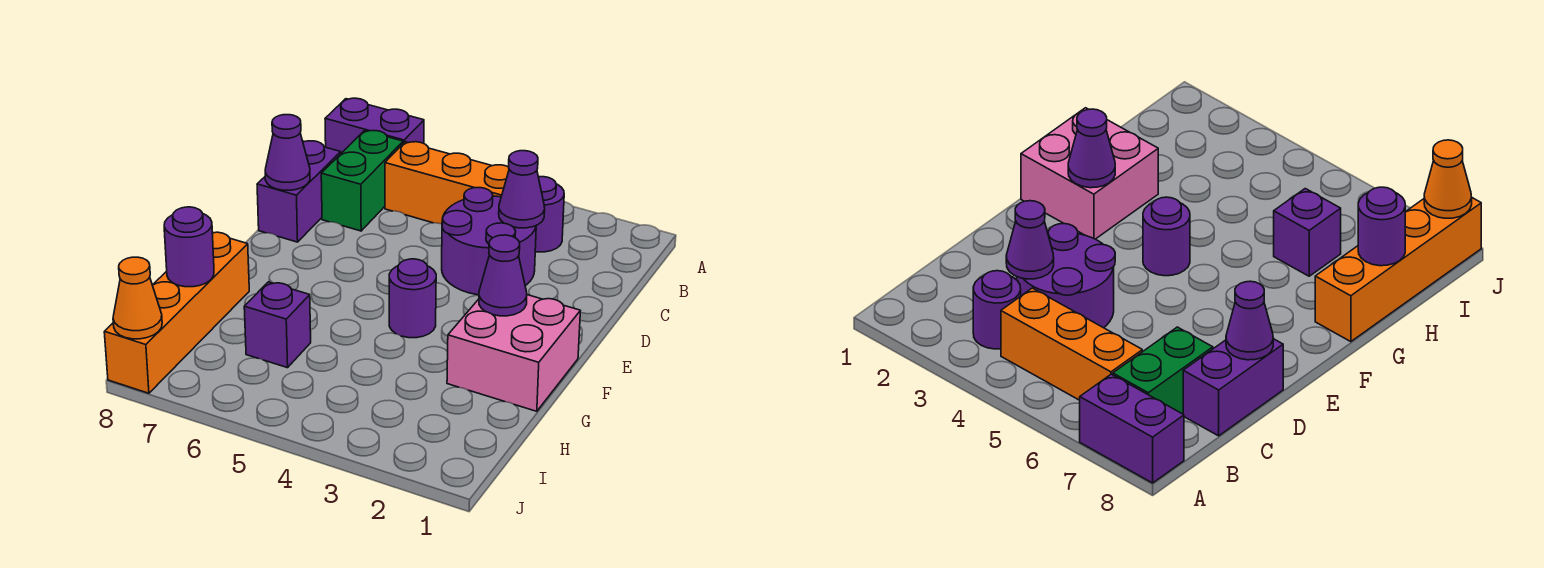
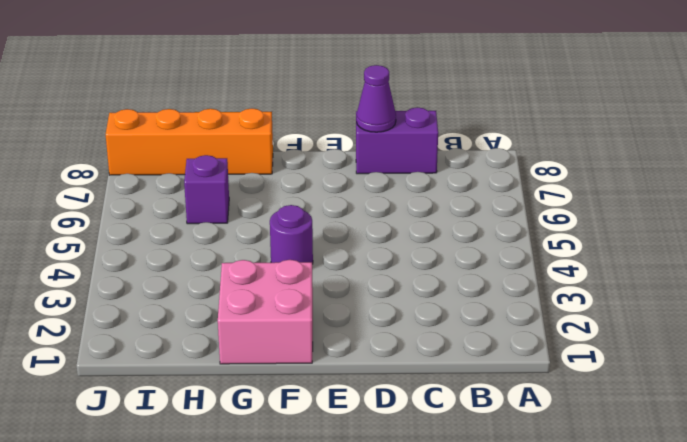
none -> purple 1x2 brick [325,98,424,153]
none -> purple 1x1 round brick [535,177,564,252]
none -> orange 1x3 brick [385,142,509,224]

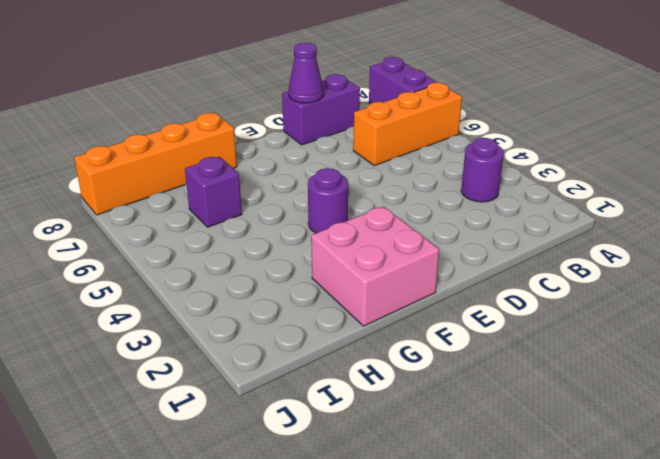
orange 1x3 brick [353,83,462,166] -> orange 1x3 brick turned to [385,142,509,224]
none -> green 1x2 brick [321,131,403,231]
none -> purple 2x2 round brick [442,188,536,295]
none -> purple 1x1 cone [499,151,545,228]

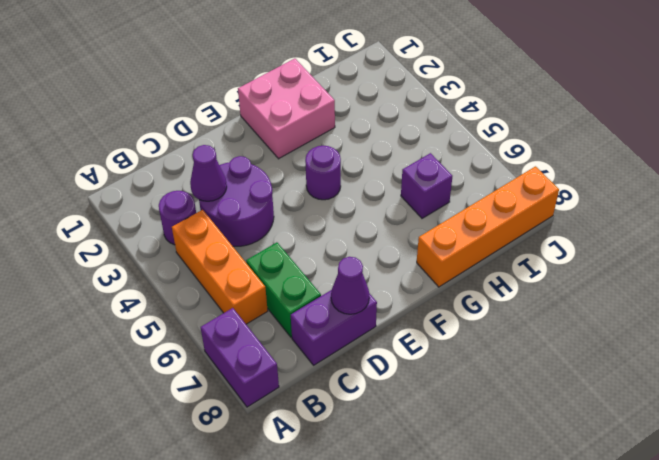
green 1x2 brick [246,242,321,337] -> green 1x2 brick turned to [321,131,403,231]
none -> purple 1x1 cone [479,235,527,316]
none -> purple 1x1 round brick [164,207,214,287]
none -> orange 1x1 cone [113,257,162,339]

